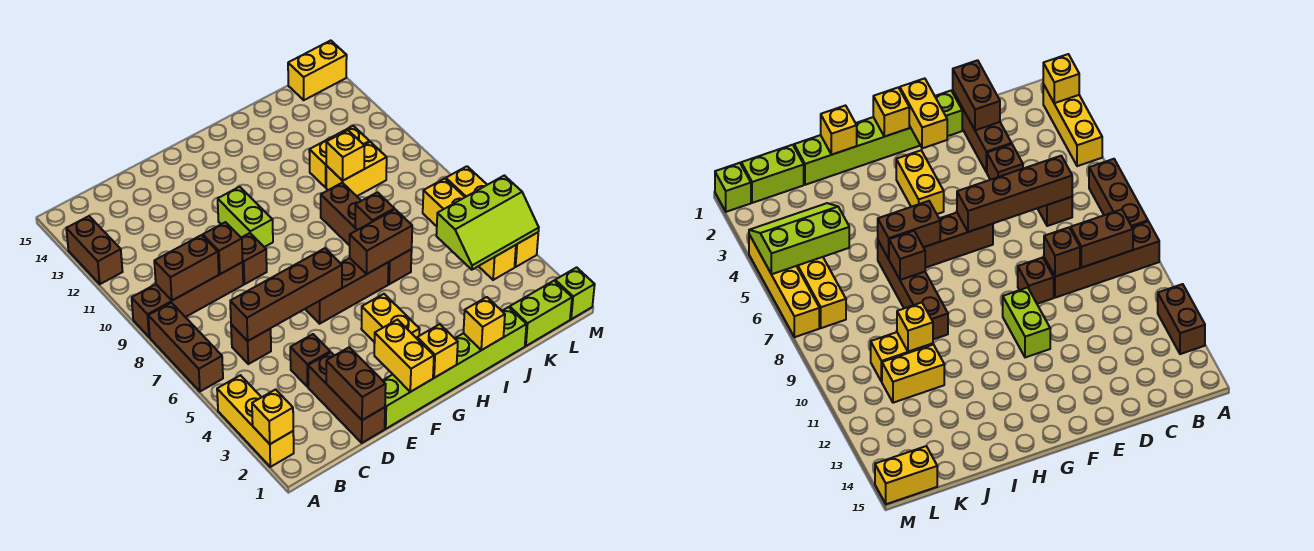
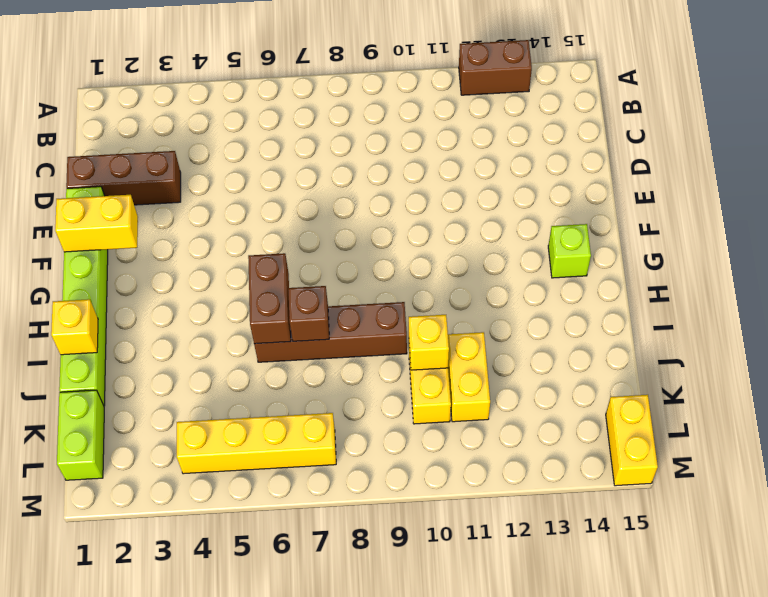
lime 1x1 brick [548,224,591,278] -> lime 1x1 brick moved to [555,267,595,319]
none -> yellow 1x3 brick [217,375,294,467]
none -> brown 1x3 brick [148,303,223,391]
none -> brown 1x4 brick [132,262,243,337]
none -> brown 1x1 brick [231,324,271,364]

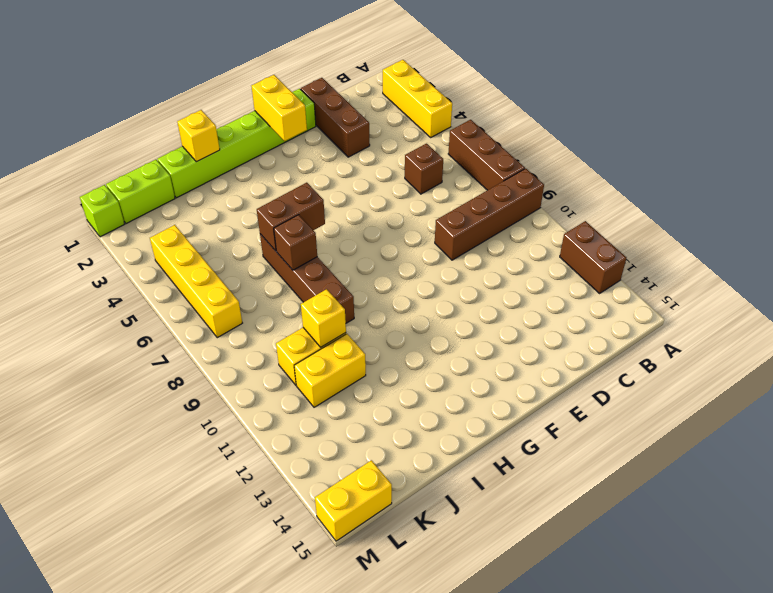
none -> brown 1x1 brick [290,334,330,387]
none -> brown 1x1 brick [242,233,267,284]
none -> brown 1x3 brick [305,258,389,324]
none -> lime 1x2 brick [218,187,273,247]

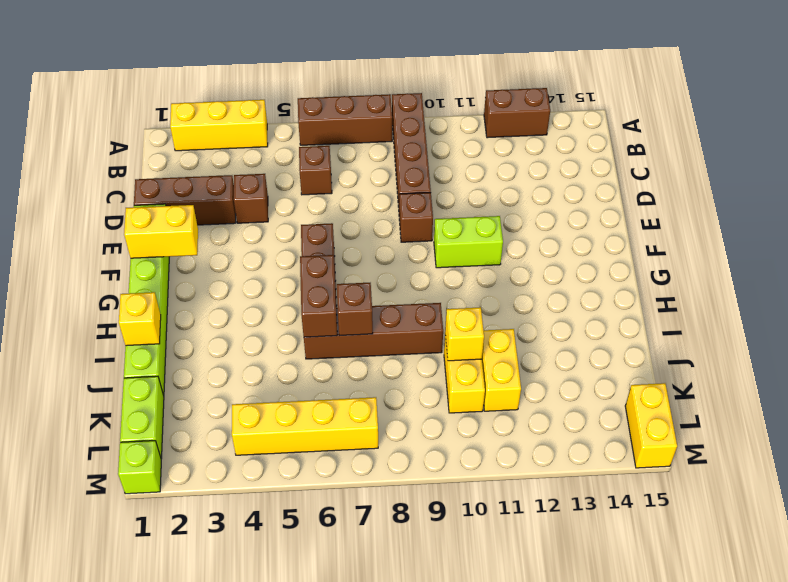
none -> yellow 1x2 brick [361,294,420,342]
none -> yellow 1x4 brick [446,166,538,267]
none -> yellow 1x1 brick [252,389,293,444]
none -> brown 1x2 brick [154,235,219,300]

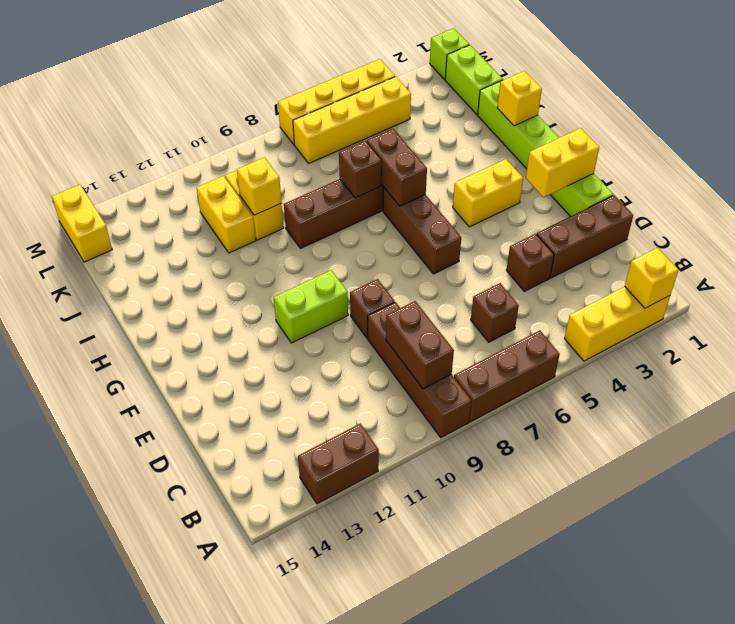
none -> brown 1x4 brick [230,248,342,341]
none -> brown 1x2 brick [326,347,386,420]
none -> brown 1x1 brick [203,222,243,274]
none -> yellow 1x1 brick [417,324,458,378]

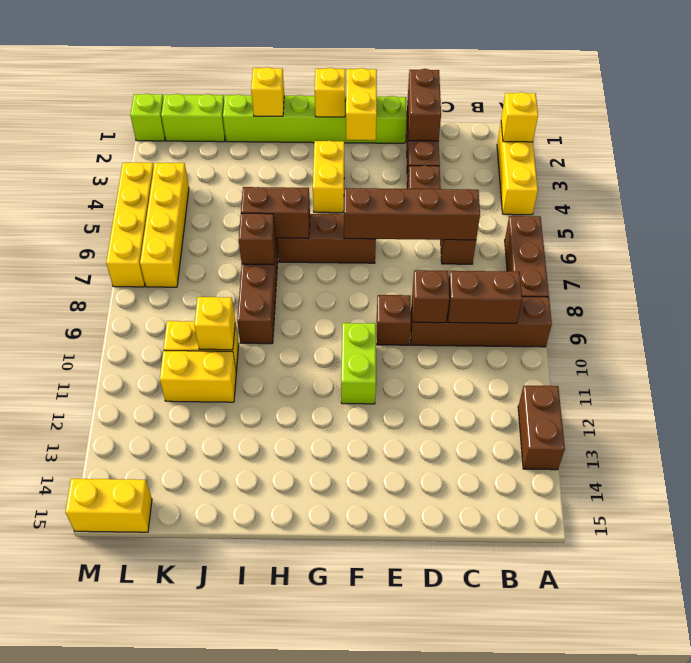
none -> lime 2x3 slope [436,175,539,270]

